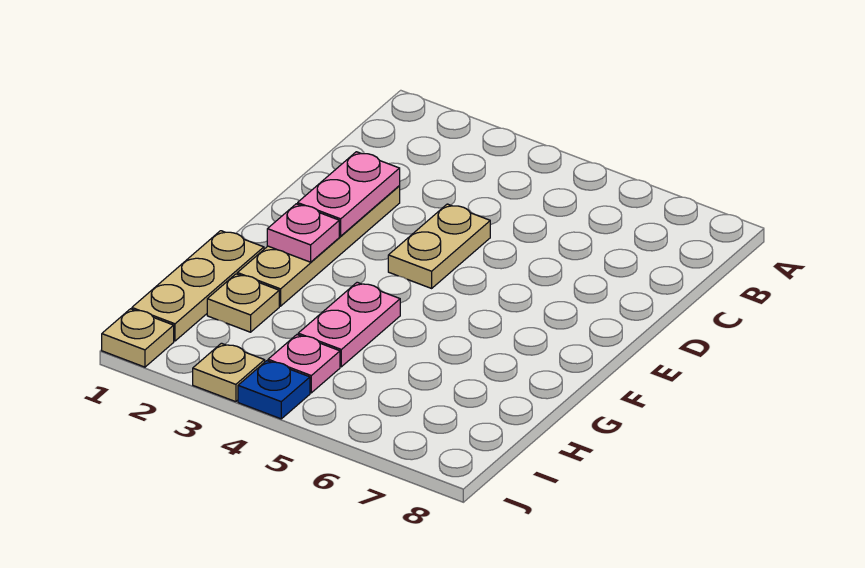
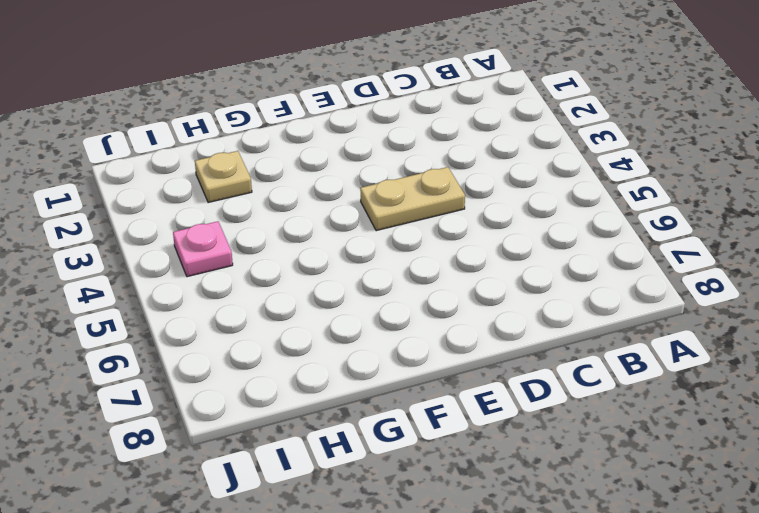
none -> tan 1x4 plate [237,186,400,306]
none -> tan 1x3 plate [132,231,264,341]

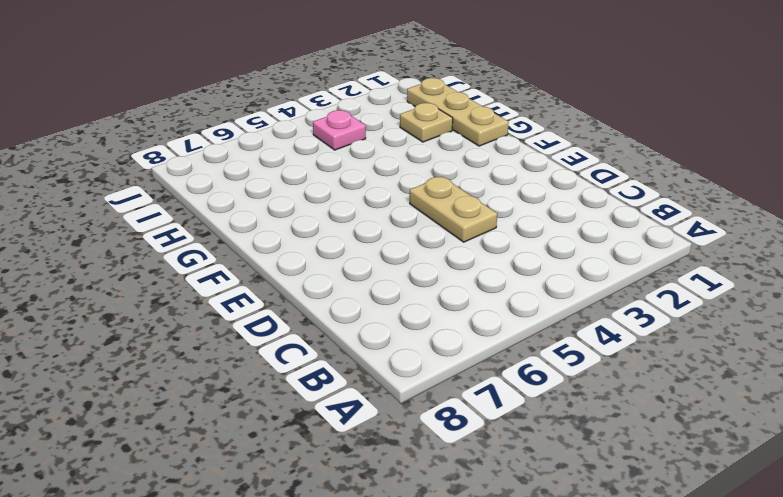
none -> tan 1x4 plate [237,186,400,306]
none -> pink 1x2 plate [298,282,400,367]

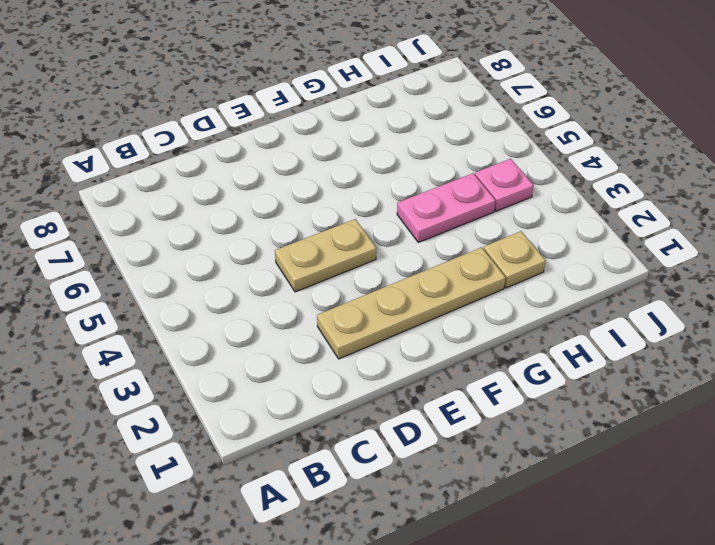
none -> tan 1x3 plate [132,231,264,341]
none -> tan 1x1 plate [102,309,174,367]

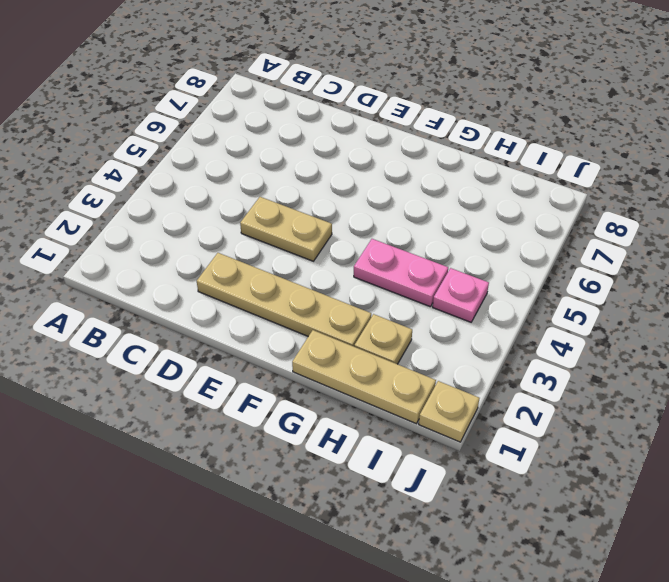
none -> tan 1x1 plate [193,343,265,402]
none -> blue 1x1 plate [238,361,310,419]

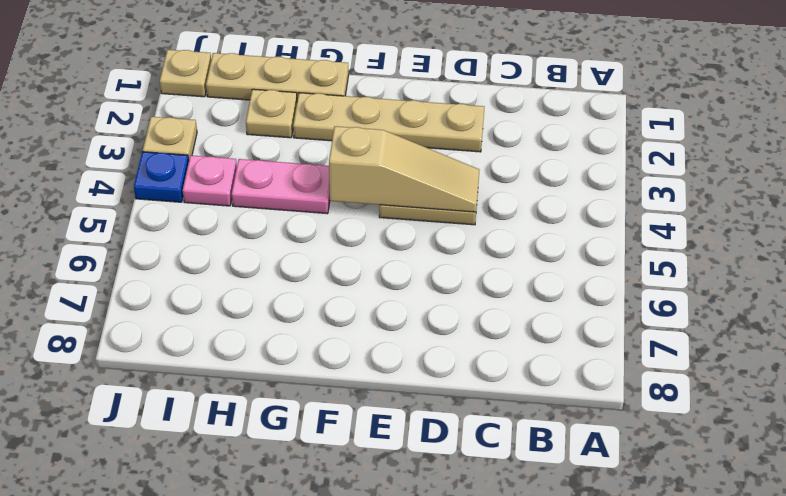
tan 1x3 slope [329,126,479,212] -> none
none -> pink 1x2 plate [298,152,400,236]
none -> pink 1x1 plate [267,204,339,262]

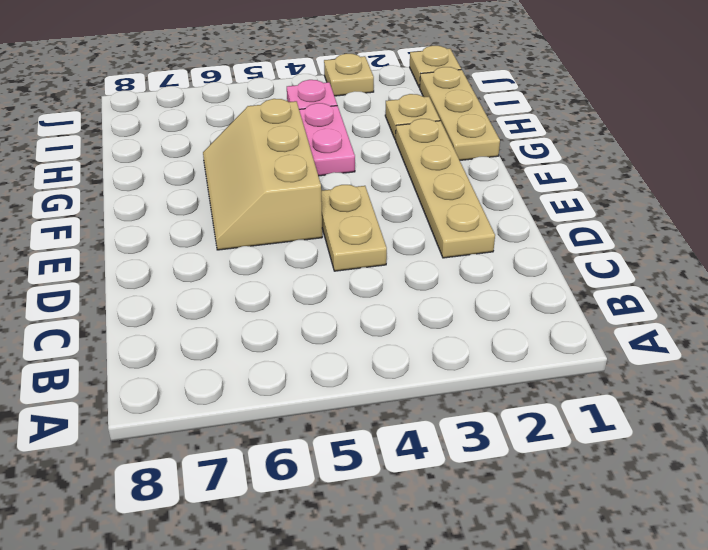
tan 2x3 slope [203,99,322,250] -> none
none -> blue 1x1 plate [238,361,310,419]
none -> pink 1x2 plate [298,152,400,236]

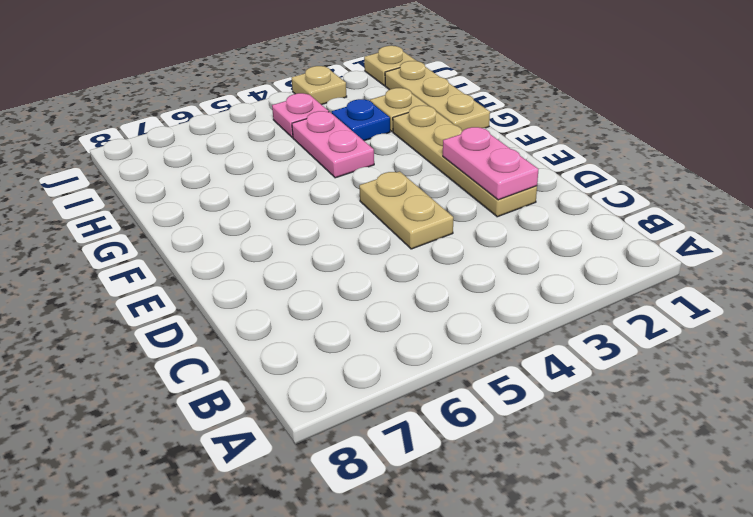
blue 1x1 plate [332,99,390,141] -> blue 1x1 plate moved to [238,361,310,419]
none -> pink 1x1 plate [267,204,339,262]

